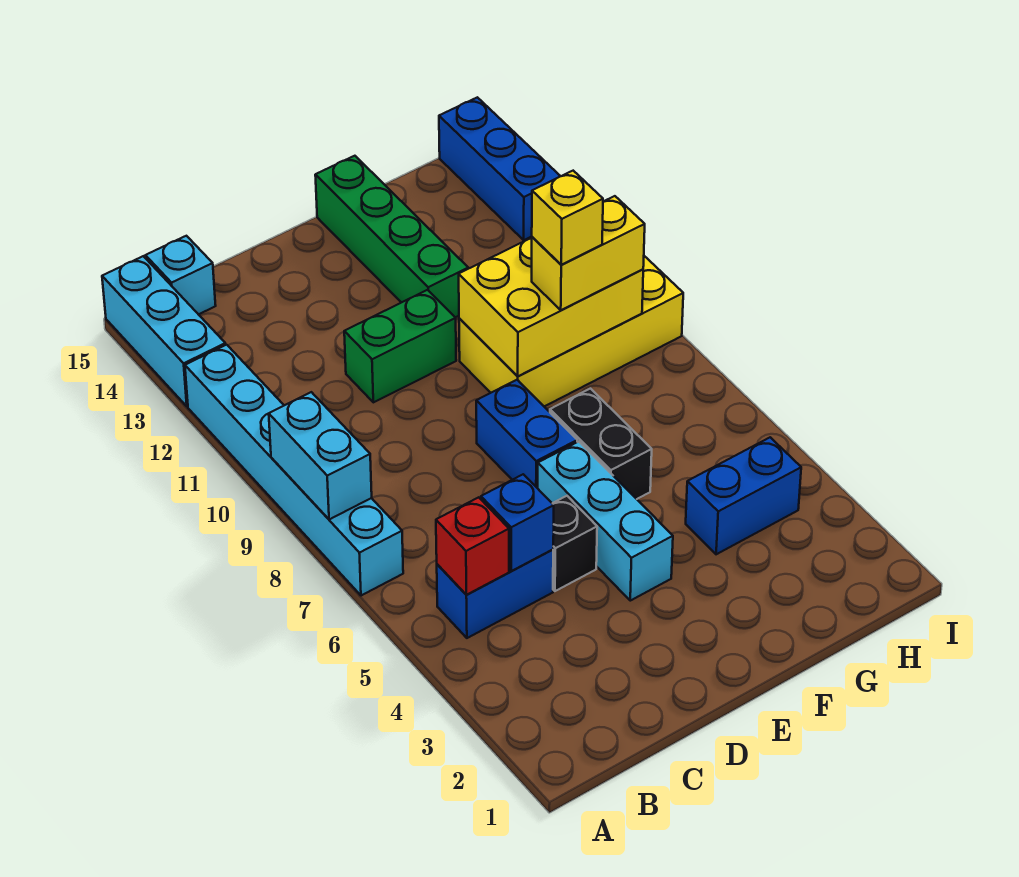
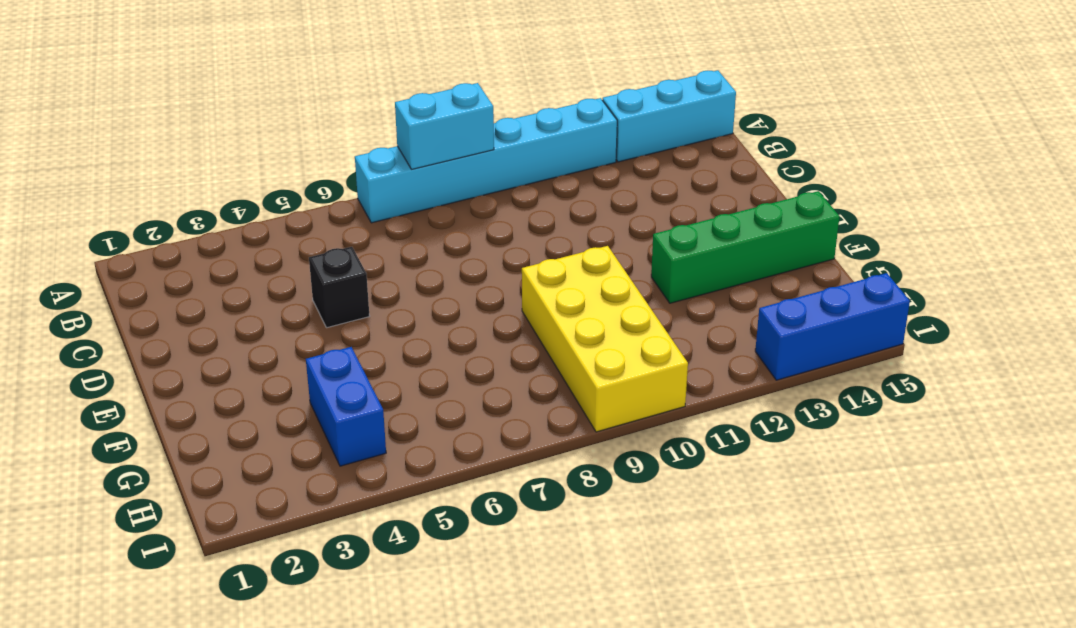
none -> blue 1x2 brick [437,550,553,638]
none -> cyan 1x1 brick [146,236,216,314]
none -> green 1x2 brick [344,290,456,402]

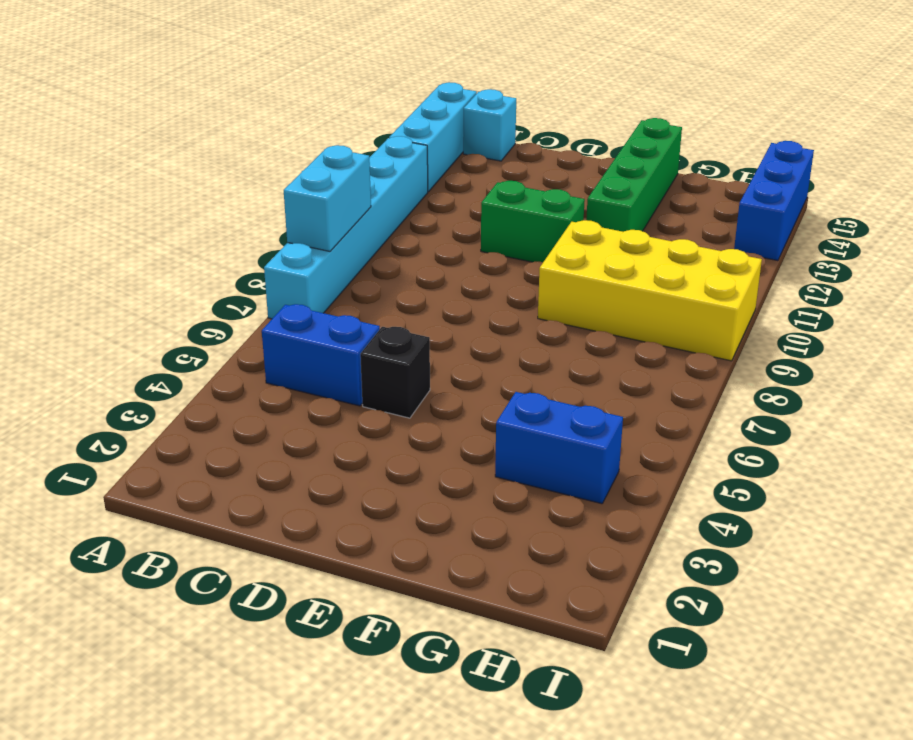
none -> cyan 1x3 brick [538,442,673,601]
none -> blue 1x2 brick [476,380,577,488]
none -> black 1x2 brick [550,389,652,499]

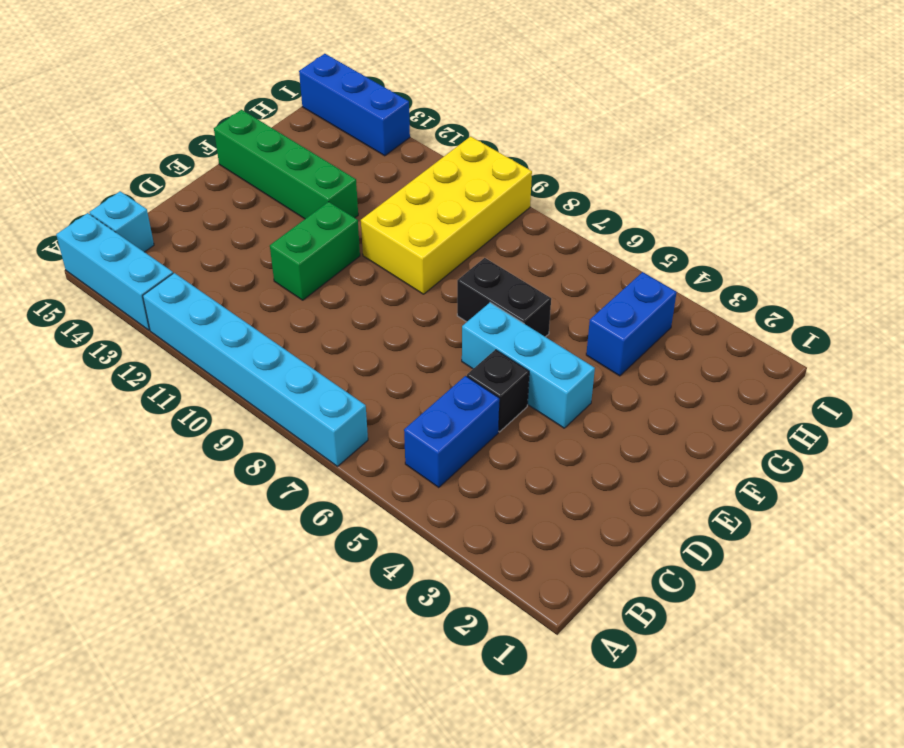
none -> blue 1x2 brick [476,380,577,488]
none -> cyan 1x2 brick [269,392,372,520]
none -> red 1x1 brick [436,497,509,595]

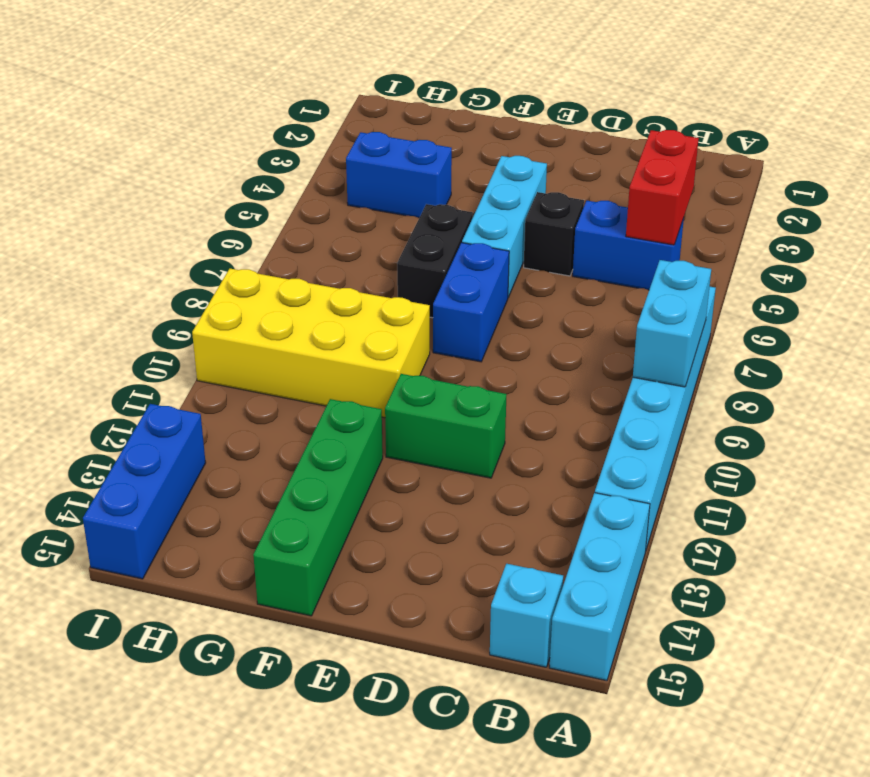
red 1x2 brick [626,130,699,245] -> red 1x1 brick [436,497,509,595]
none -> blue 1x1 brick [481,474,554,571]
none -> yellow 2x3 brick [459,238,643,376]
none -> yellow 1x2 brick [532,196,645,310]

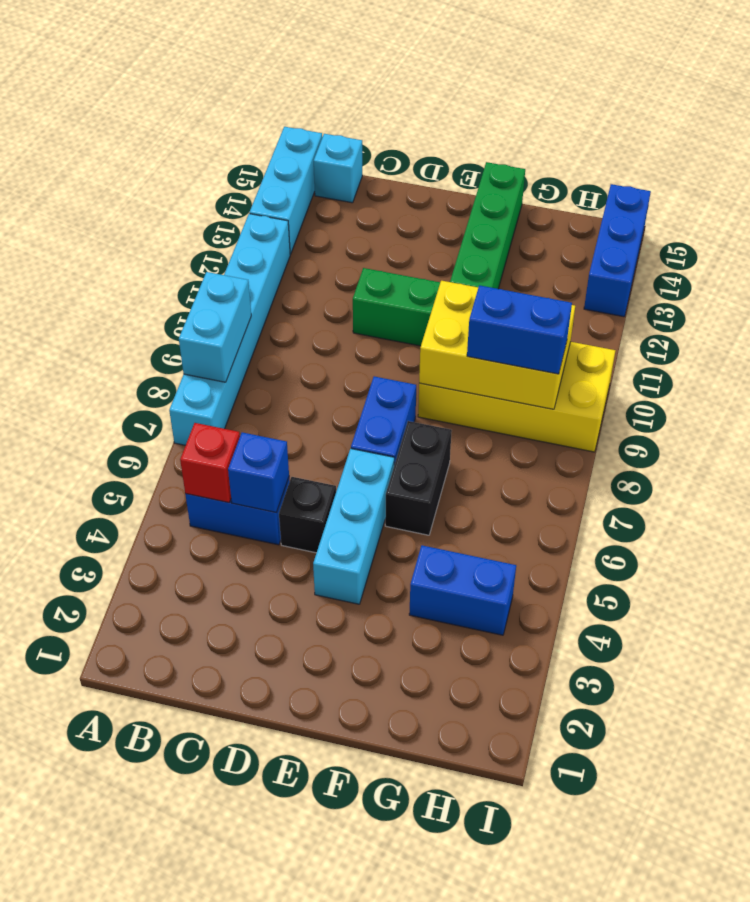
blue 1x2 brick [467,285,572,374] -> yellow 1x2 brick [532,196,645,310]
none -> yellow 1x1 brick [532,171,603,265]

